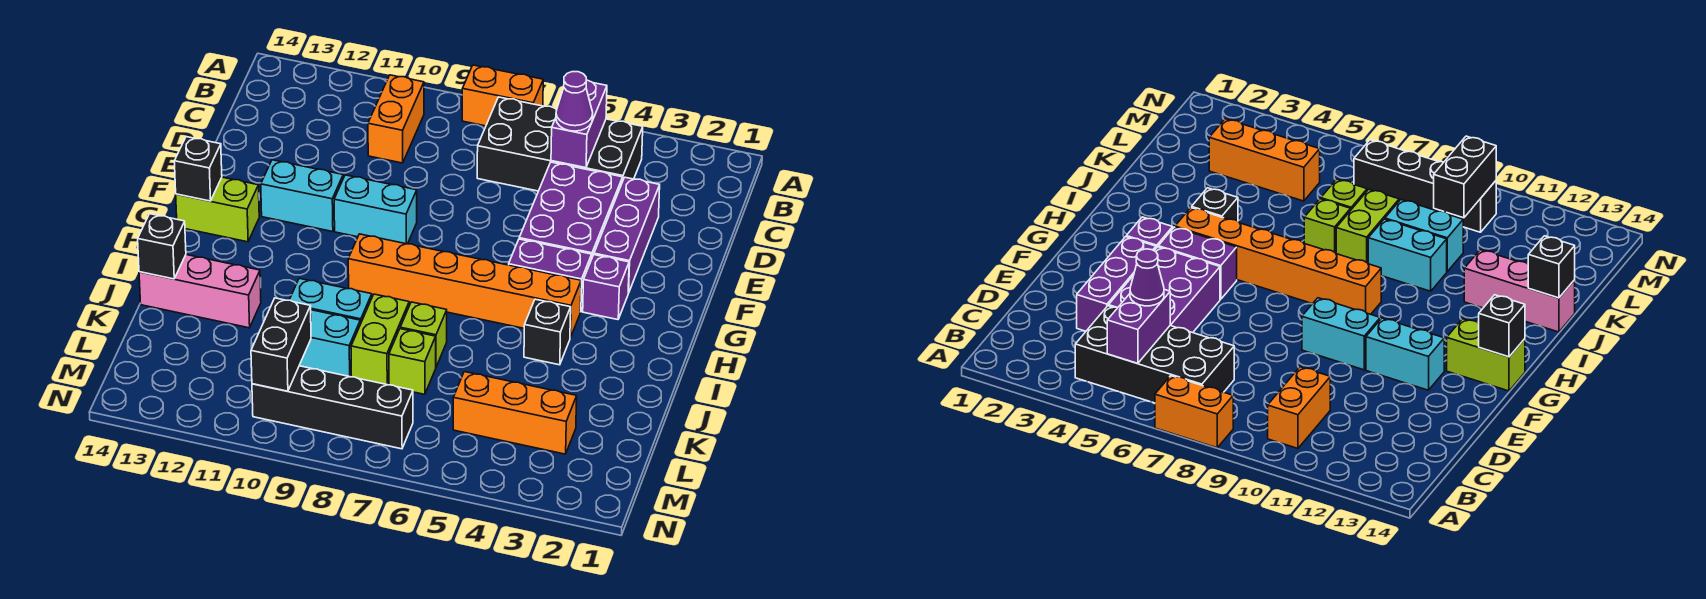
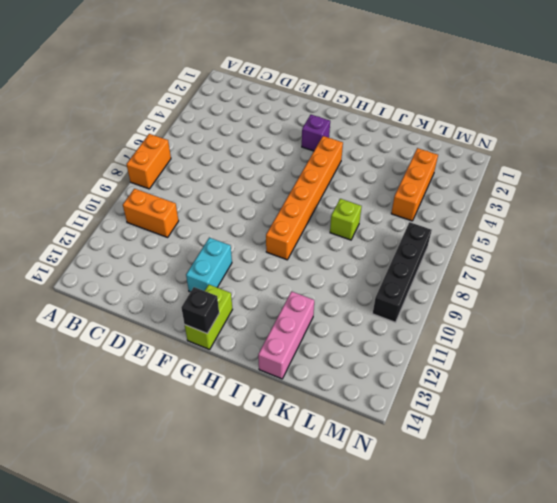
none -> black 2x4 brick [477,97,643,191]
none -> purple 1x3 brick [594,177,660,293]
none -> purple 2x3 brick [519,162,623,257]

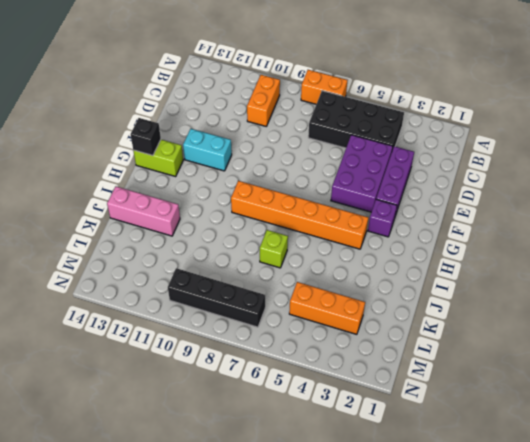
none -> cyan 1x2 brick [334,175,417,244]
none -> purple 1x2 brick [509,239,592,312]
none -> black 1x1 brick [524,299,571,365]

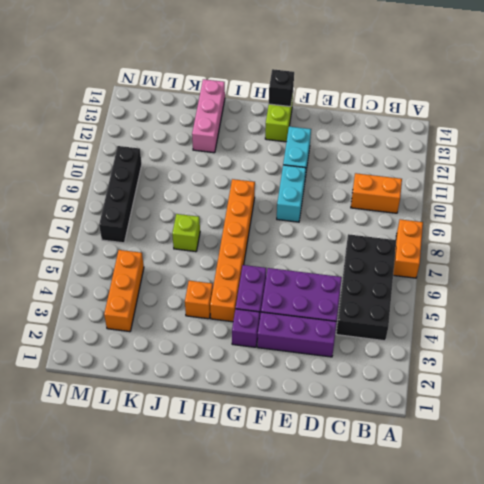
orange 1x1 brick [185,281,213,319] -> black 1x1 brick [524,299,571,365]
none -> lime 1x2 brick [351,294,409,385]
none -> cyan 1x2 brick [290,278,372,324]
none -> lime 1x1 brick [389,329,436,394]

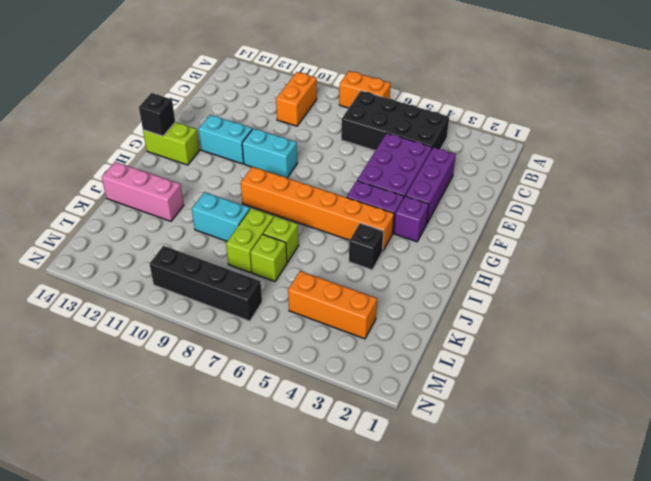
none -> cyan 1x2 brick [299,310,360,377]
none -> purple 1x2 brick [551,80,607,168]
none -> black 1x1 brick [138,214,186,279]

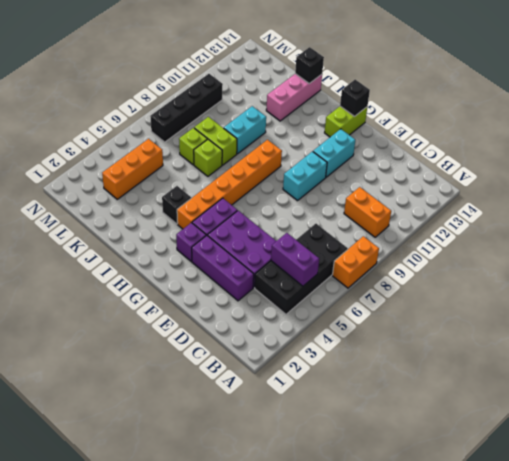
none -> cyan 1x2 brick [299,310,360,377]
none -> black 1x2 brick [251,298,311,391]
none -> purple 1x1 cone [556,72,593,131]

